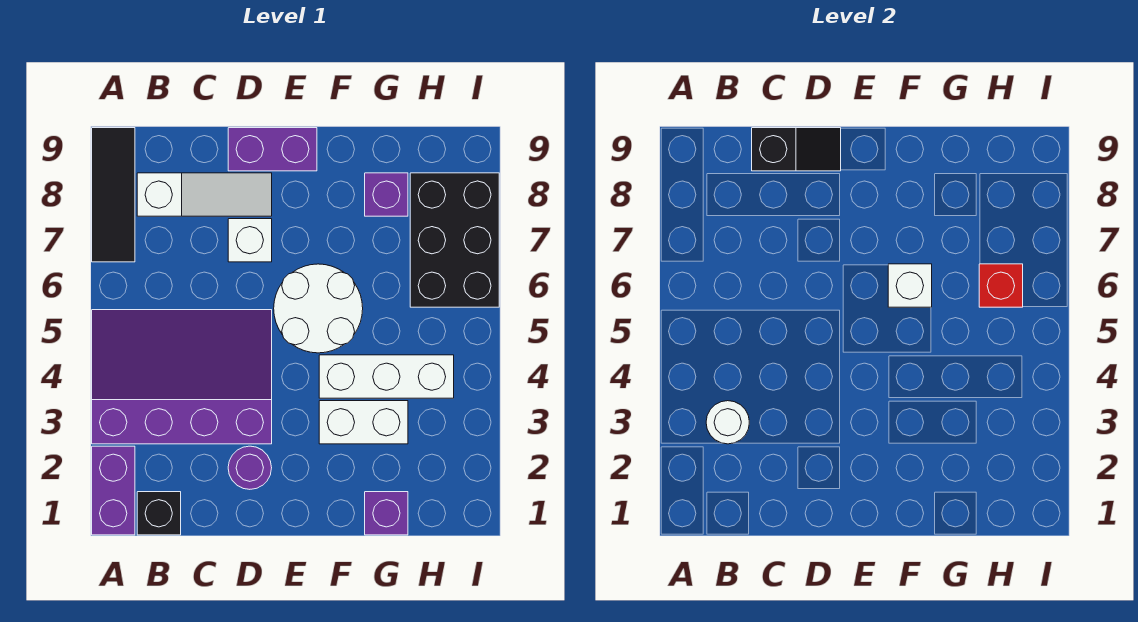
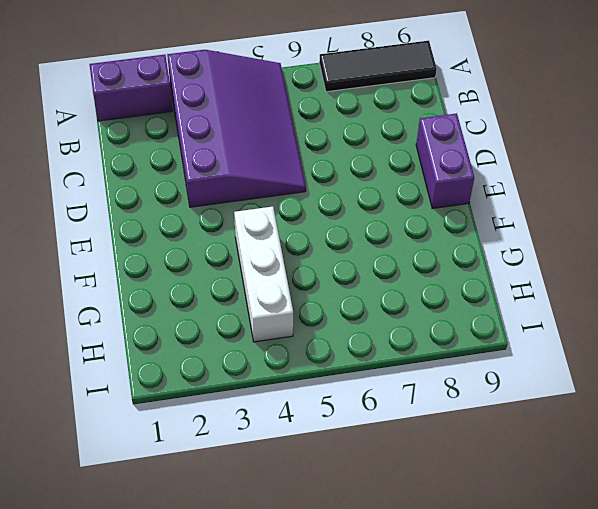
none -> black 1x1 brick [137,492,181,535]
none -> white 1x3 slope [137,173,272,216]
none -> purple 1x1 round brick [228,446,272,489]

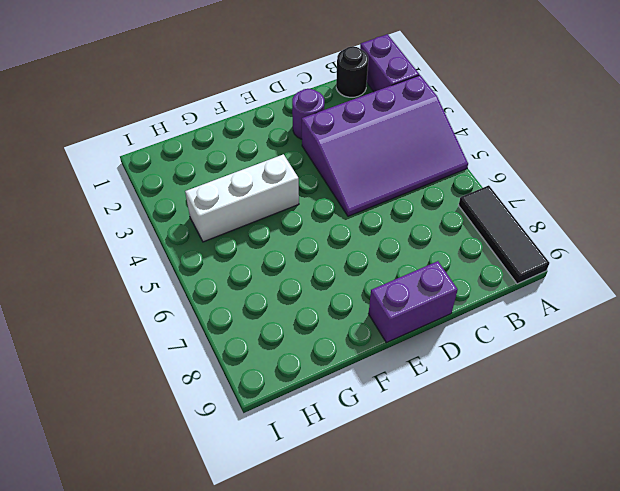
black 1x1 round brick [336,46,368,97] -> black 1x1 brick [137,492,181,535]
none -> white 1x3 slope [137,173,272,216]
none -> white 1x1 brick [228,219,272,262]
none -> white 2x2 round brick [274,264,363,353]

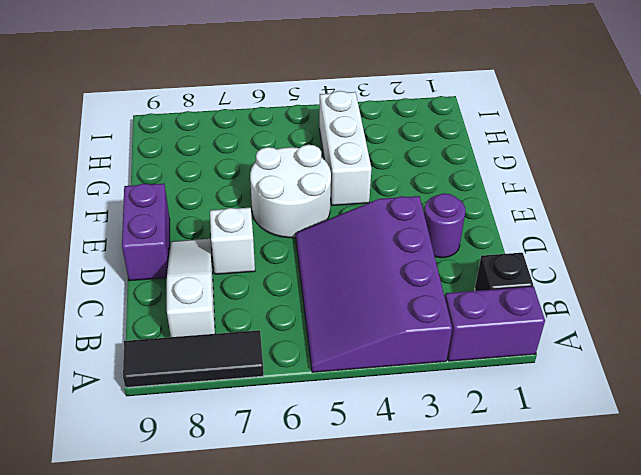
none -> white 1x2 brick [319,401,408,444]
none -> purple 1x1 brick [365,492,408,535]
none -> purple 1x1 brick [365,173,408,216]

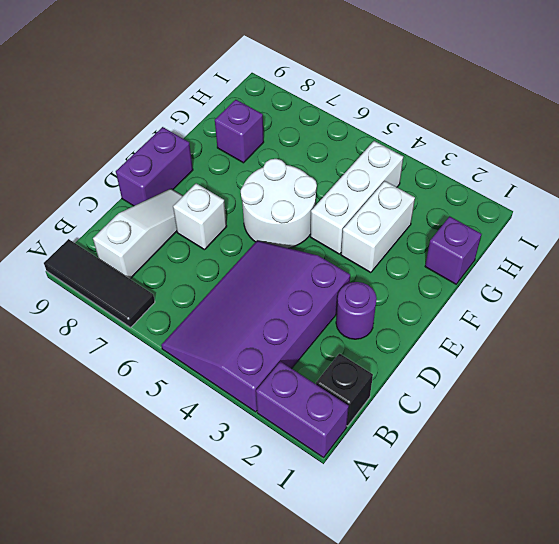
none -> black 2x3 brick [410,173,499,307]
none -> white 1x1 round brick [706,401,749,444]
none -> black 1x2 slope [752,128,841,171]

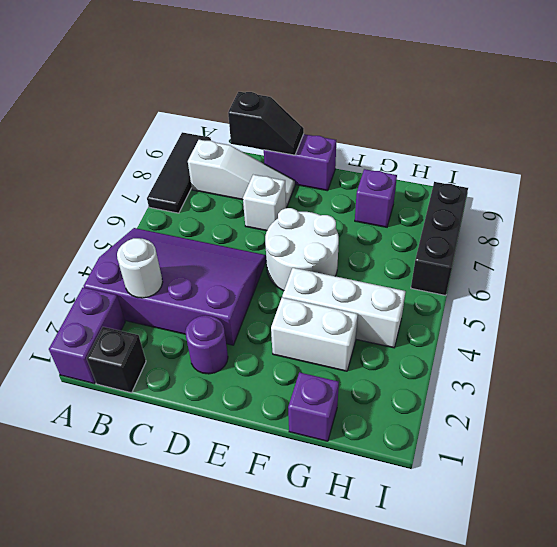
black 1x3 brick [411,182,468,296] -> black 2x3 brick [410,173,499,307]
none -> white 1x1 brick [888,264,932,307]
none -> red 1x1 brick [979,264,1023,307]

